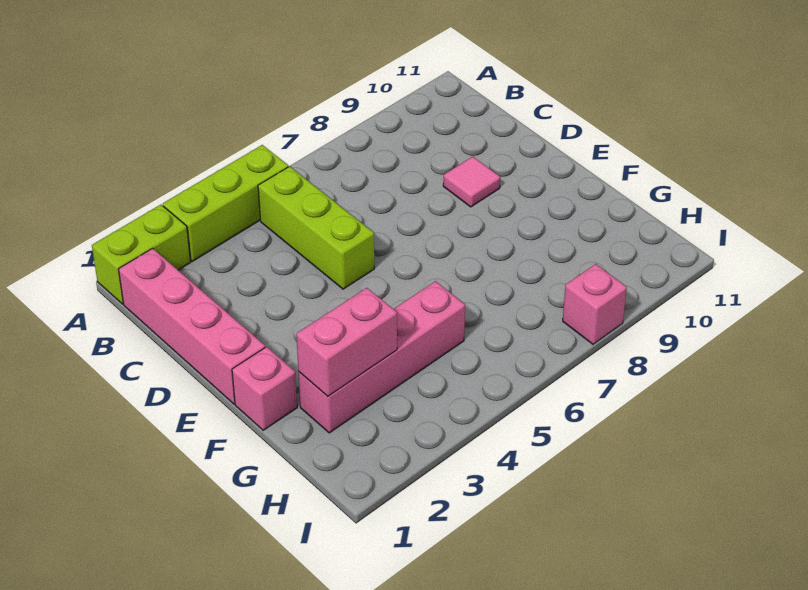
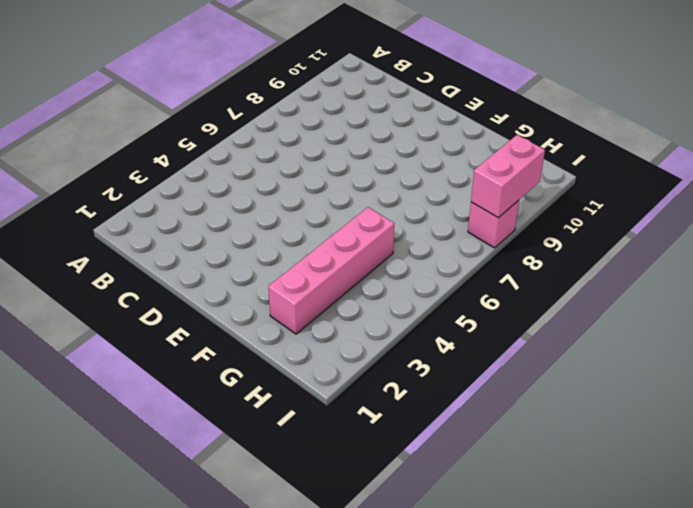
pink 1x2 brick [471,135,545,218] -> pink 1x2 brick moved to [296,288,397,396]
none -> lime 1x2 brick [92,205,190,304]
none -> lime 1x3 brick [163,145,288,262]

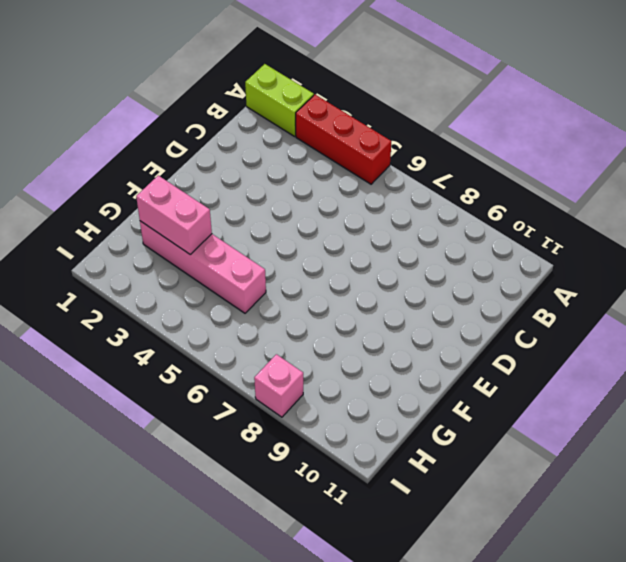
red 1x3 brick [296,95,391,184] -> lime 1x3 brick [163,145,288,262]
none -> pink 1x4 brick [119,248,265,404]
none -> lime 1x3 brick [258,166,374,289]

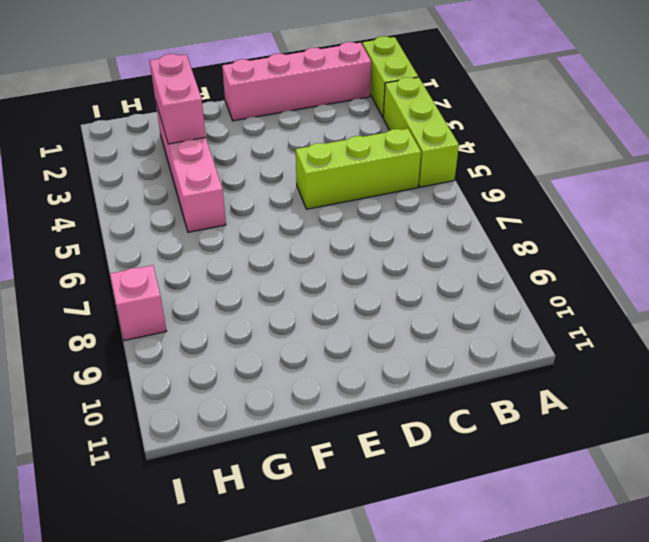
none -> pink 1x1 tile [443,157,500,207]
none -> pink 1x1 brick [232,347,297,430]

